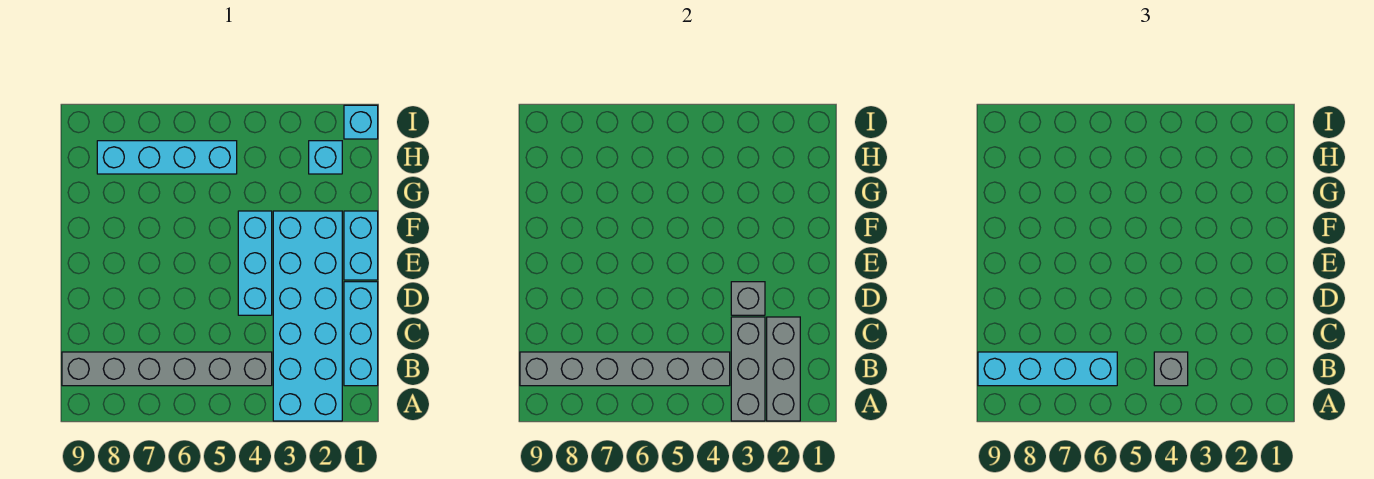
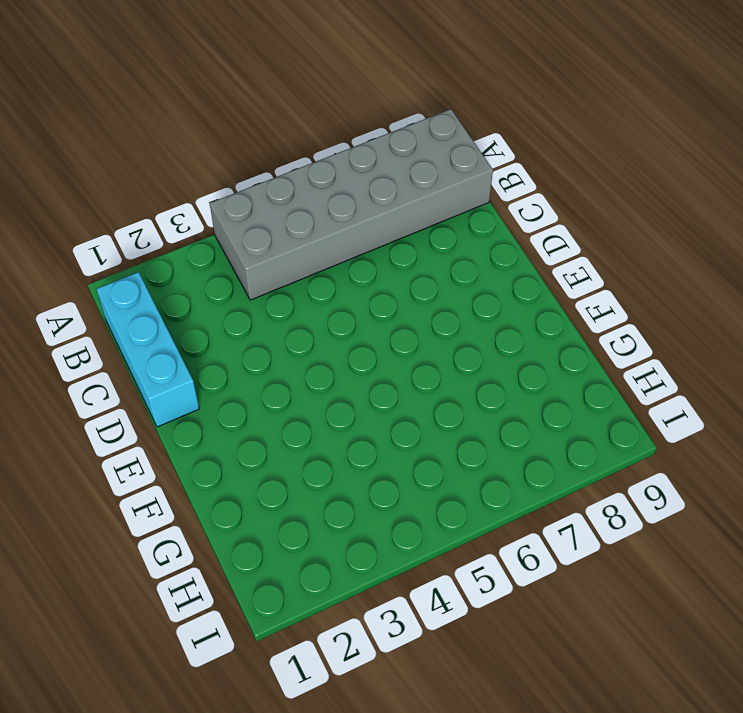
grey 2x6 brick [210,109,493,300] -> grey 1x6 brick [62,352,272,386]
none -> cyan 2x6 brick [273,211,342,421]
none -> cyan 1x3 brick [238,211,272,315]
none -> cyan 1x2 brick [344,211,378,280]

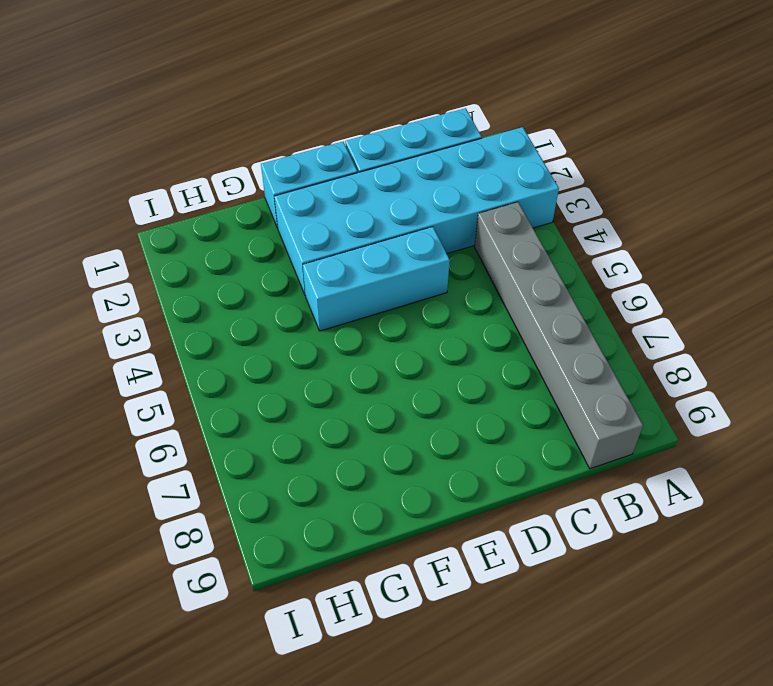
none -> cyan 1x1 brick [309,141,342,174]
none -> cyan 1x4 brick [97,141,237,174]
none -> cyan 1x1 brick [344,105,378,139]

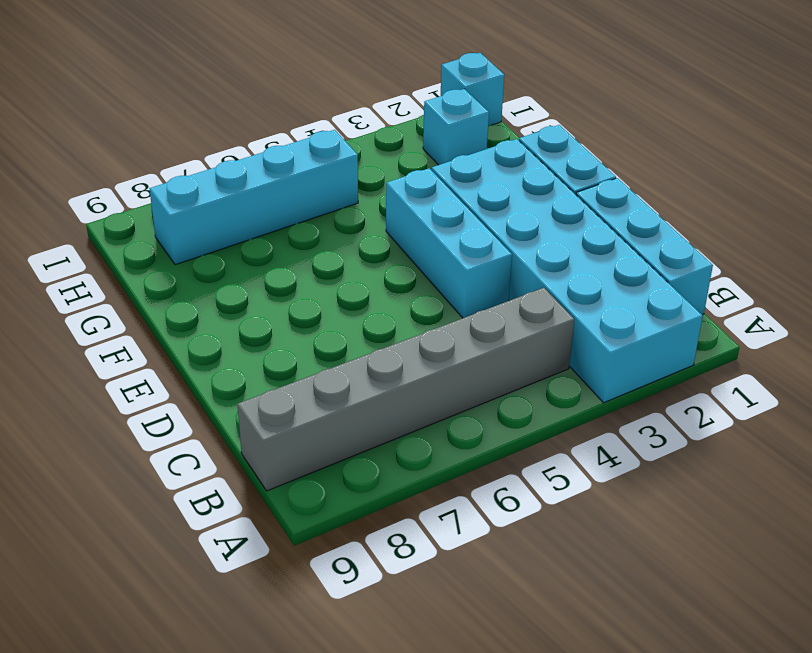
none -> grey 1x3 brick [767,317,800,421]
none -> grey 1x3 brick [731,317,765,421]
none -> grey 1x6 brick [520,352,730,386]

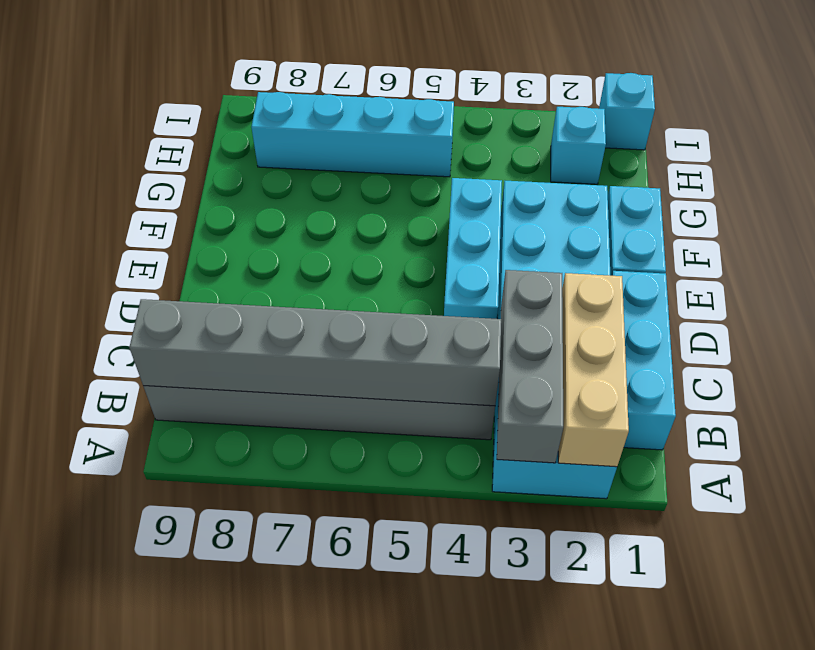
tan 1x3 brick [558,273,629,467] -> grey 1x3 brick [767,317,800,421]
none -> grey 1x1 brick [731,282,765,315]
none -> grey 1x1 brick [1154,352,1188,386]
none -> cyan 1x4 brick [978,352,1117,386]

